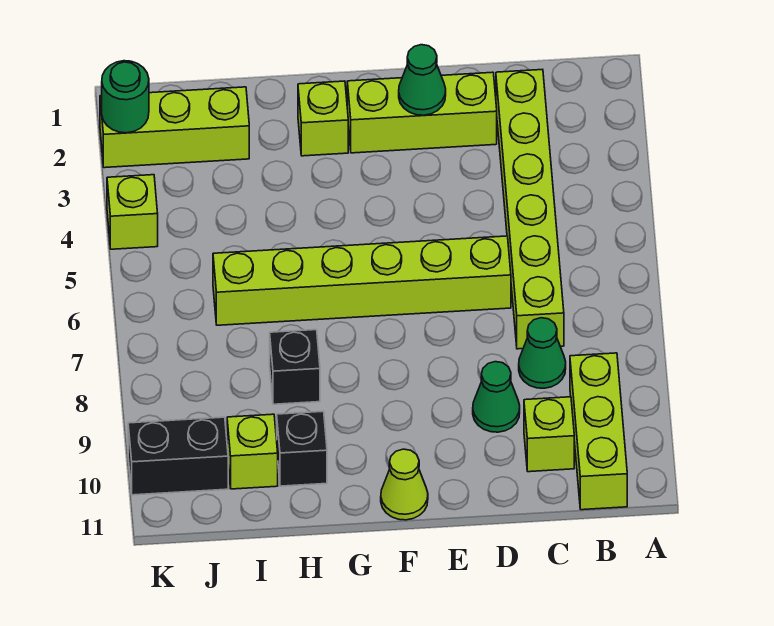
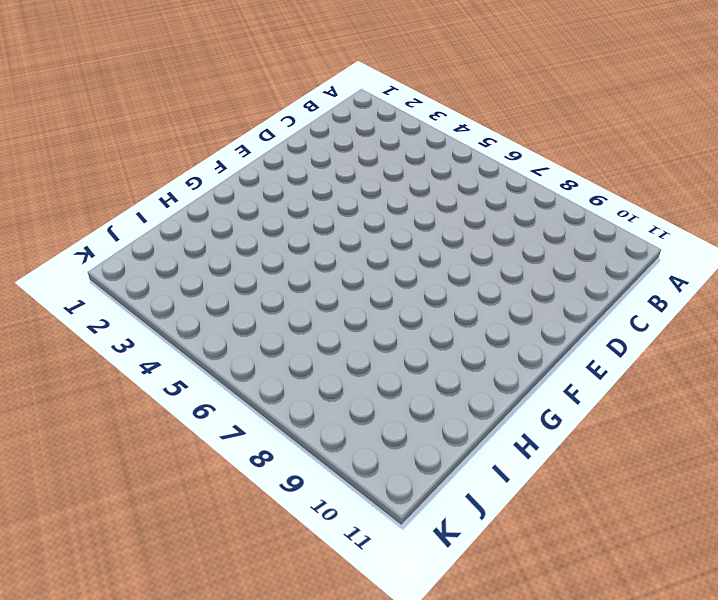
none -> lime 1x3 brick [570,353,627,510]
none -> lime 1x6 brick [496,70,564,349]
none -> green 1x1 cone [519,318,566,388]

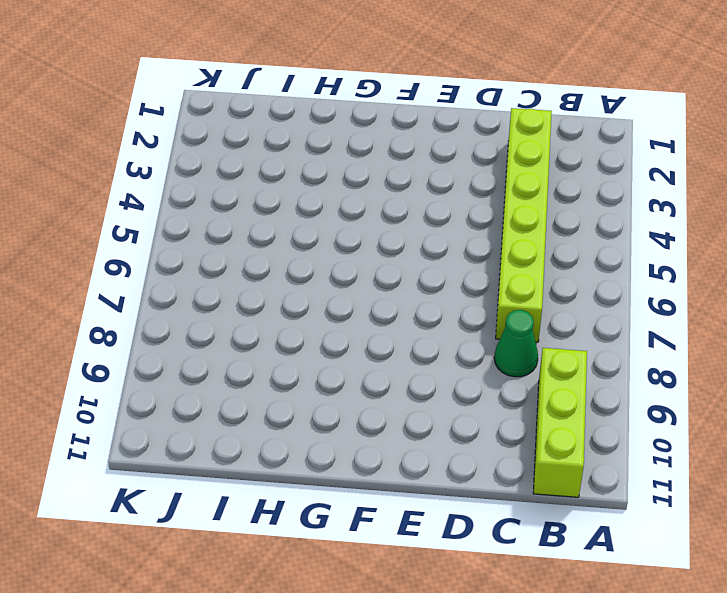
none -> lime 1x1 brick [524,397,574,472]
none -> lime 1x3 brick [347,72,497,153]
none -> lime 1x6 brick [213,236,511,325]

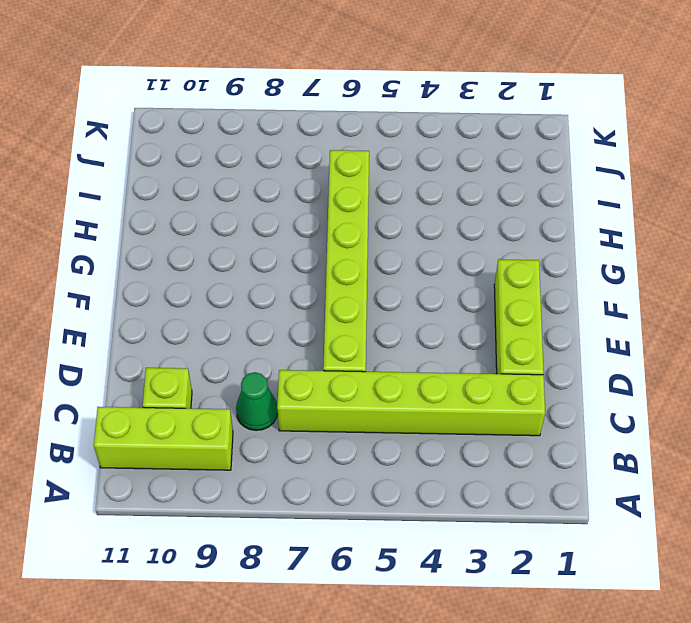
none -> green 1x1 cone [473,362,520,432]
none -> lime 1x1 cone [381,449,428,520]
none -> lime 1x1 brick [298,81,348,156]

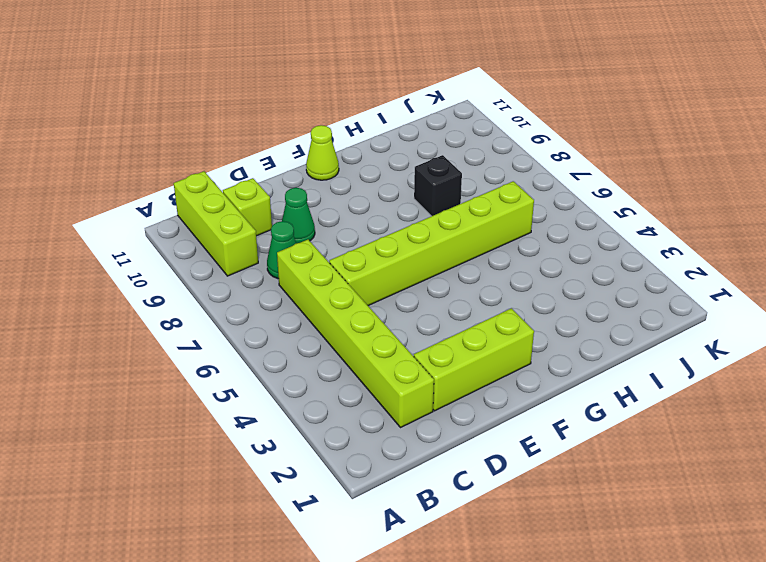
none -> lime 1x1 brick [298,81,348,156]
none -> black 1x1 brick [277,411,327,486]
none -> lime 1x3 brick [100,87,249,168]

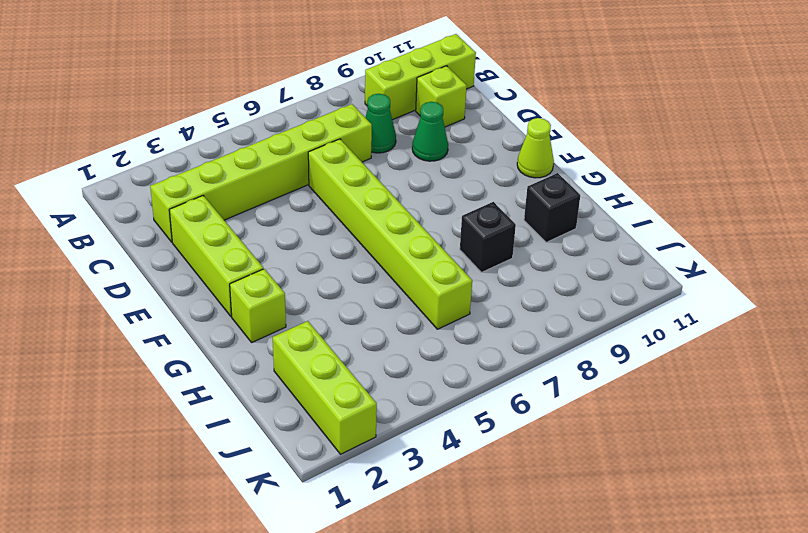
none -> lime 1x1 brick [227,414,278,489]
none -> black 1x2 brick [128,417,228,495]
none -> lime 1x1 brick [107,175,158,249]

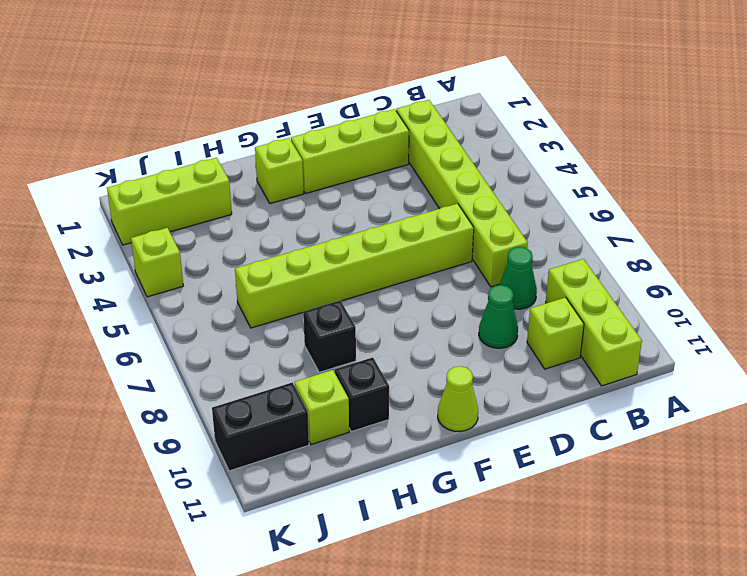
none -> green 1x1 cone [399,45,446,115]
none -> green 1x1 round brick [102,61,149,133]

